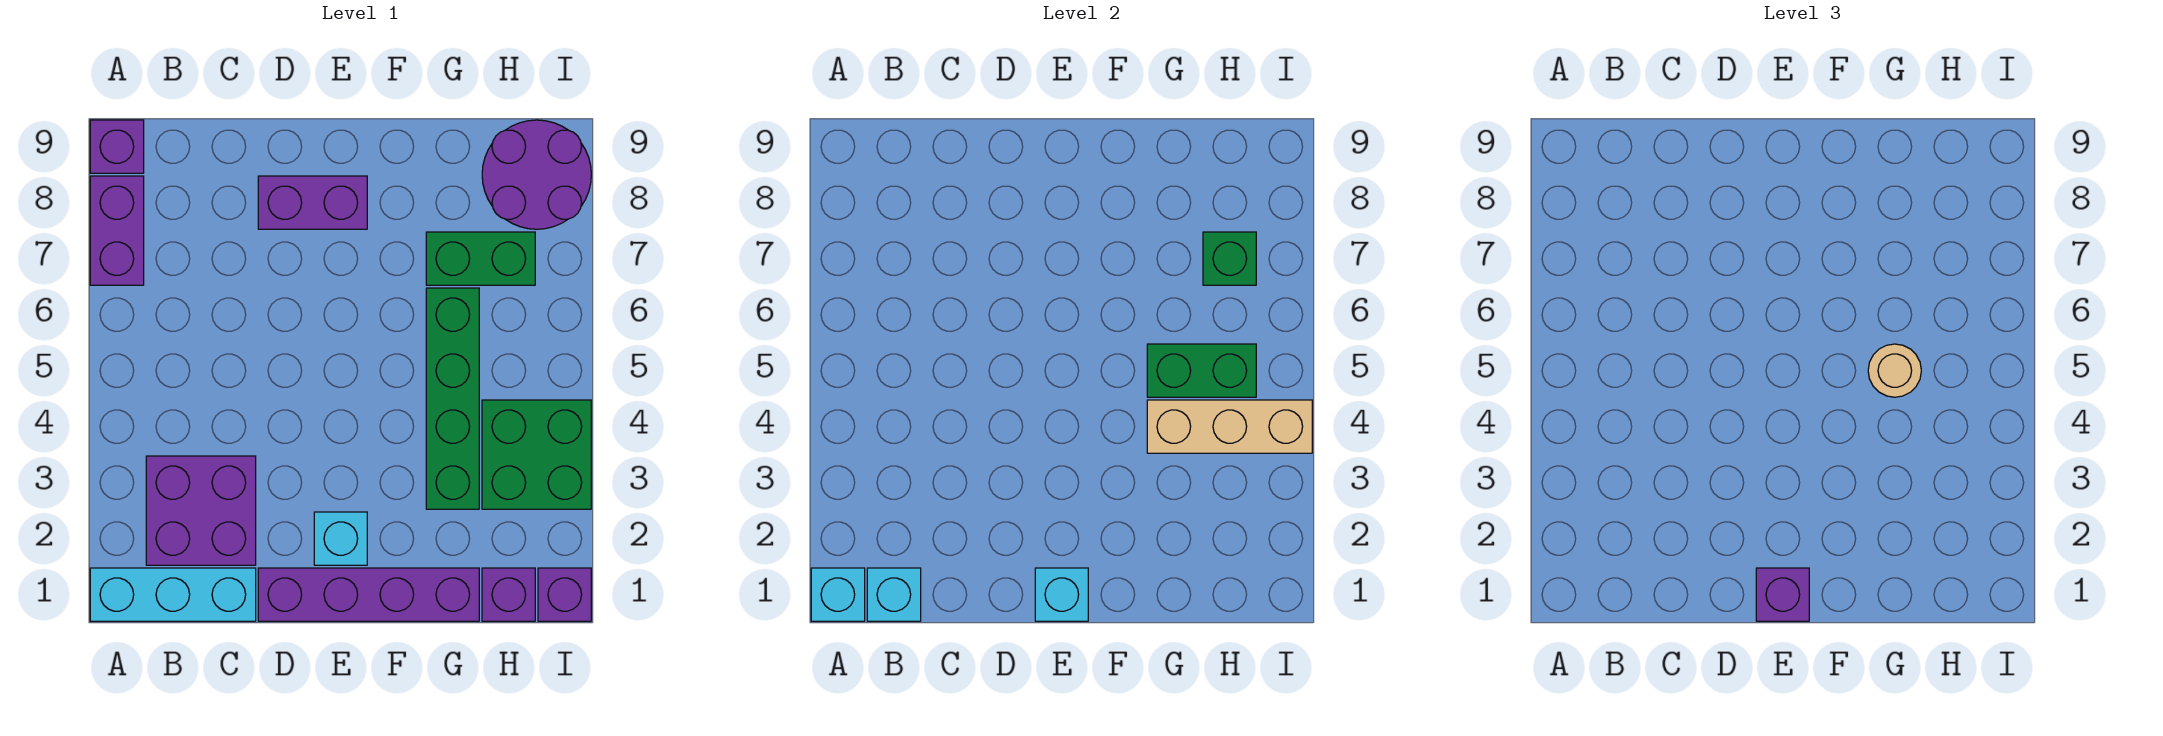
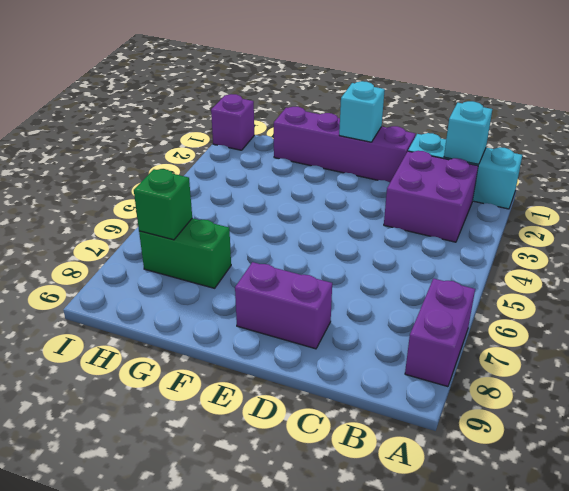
none -> purple 1x1 brick [90,120,144,173]
none -> cyan 1x1 brick [314,512,367,565]
none -> green 1x4 brick [426,288,479,509]

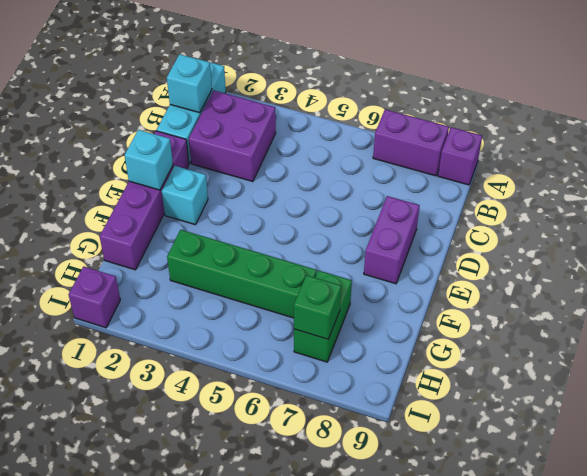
none -> purple 1x1 brick [482,568,535,621]
none -> green 2x2 brick [482,400,591,509]
none -> purple 2x2 round brick [482,120,591,229]

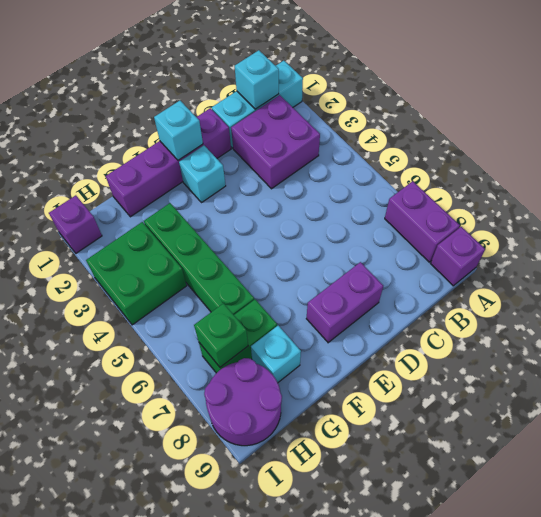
cyan 1x1 brick [251,326,301,383] -> cyan 1x1 brick moved to [811,568,865,621]
none -> purple 1x1 brick [482,568,535,621]
none -> tan 1x3 brick [1147,400,1312,453]
none -> green 1x2 brick [1147,344,1256,397]

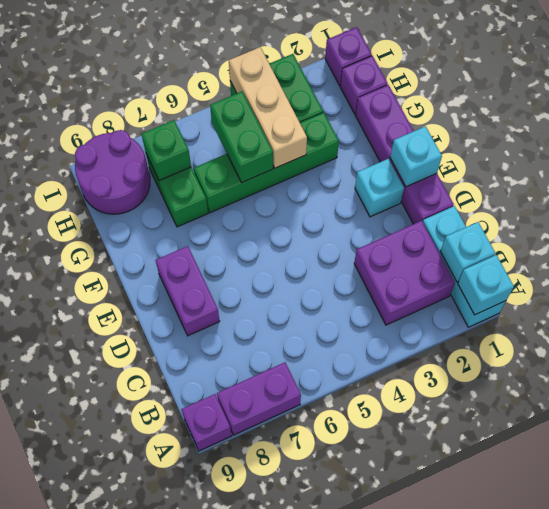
none -> purple 1x1 brick [1756,568,1809,621]
none -> tan 1x1 round brick [1868,344,1921,397]

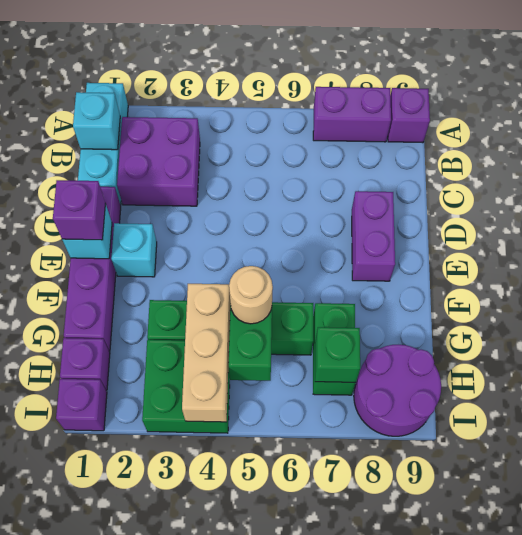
none -> cyan 1x1 brick [811,568,865,621]

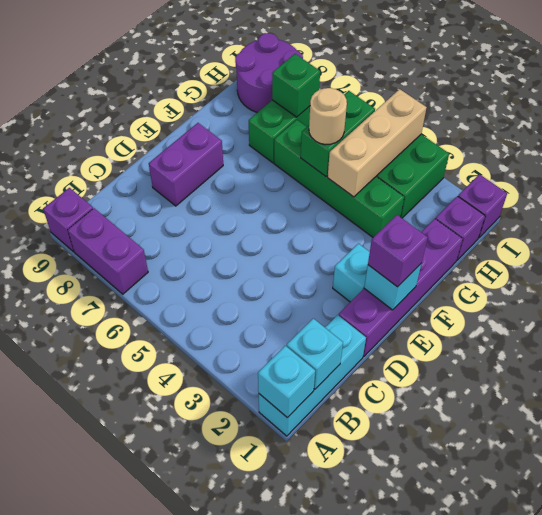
none -> purple 2x2 brick [146,456,256,565]

